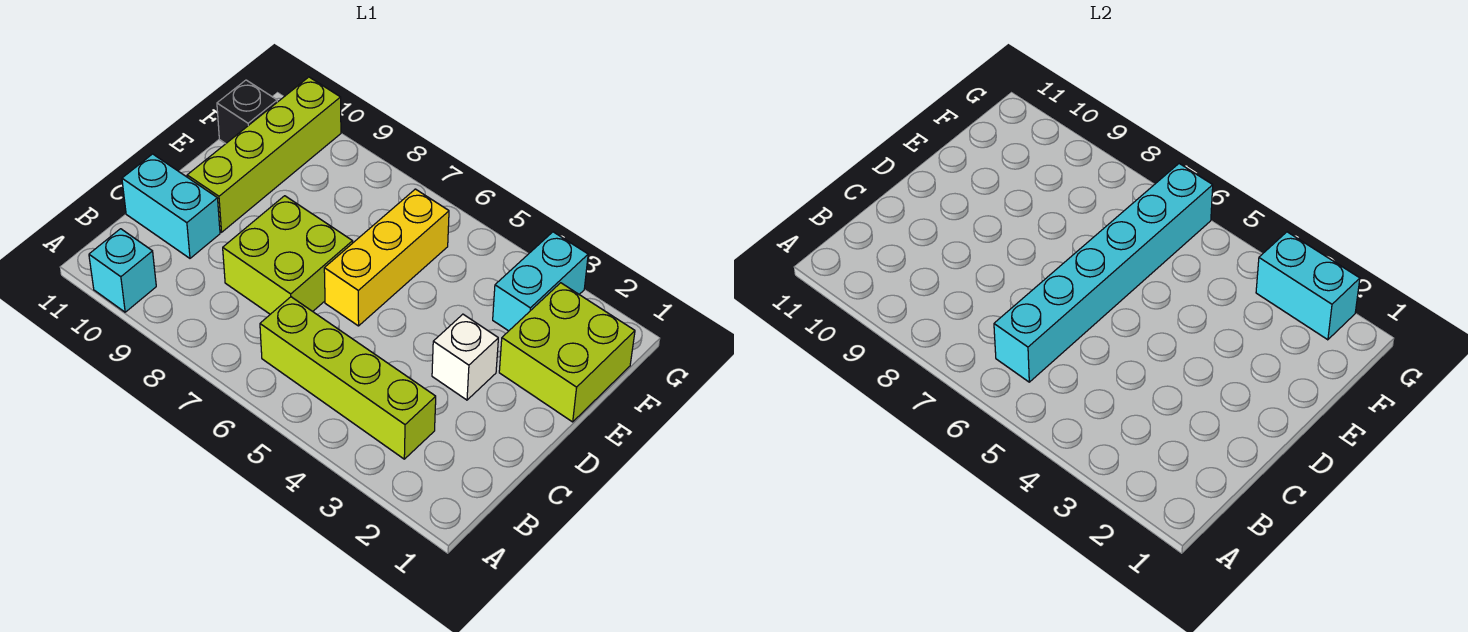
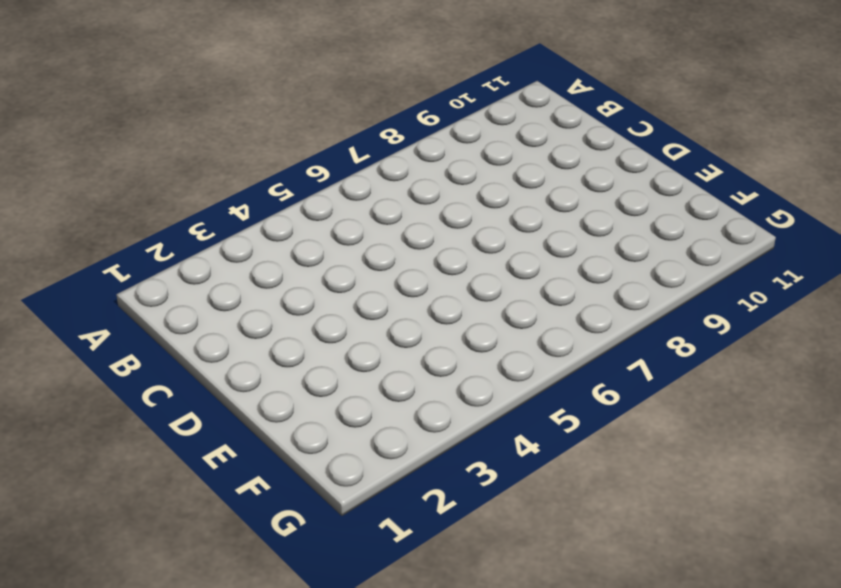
none -> cyan 1x1 brick [89,229,156,312]
none -> lime 1x4 brick [260,297,436,459]
none -> lime 2x2 brick [223,196,353,314]

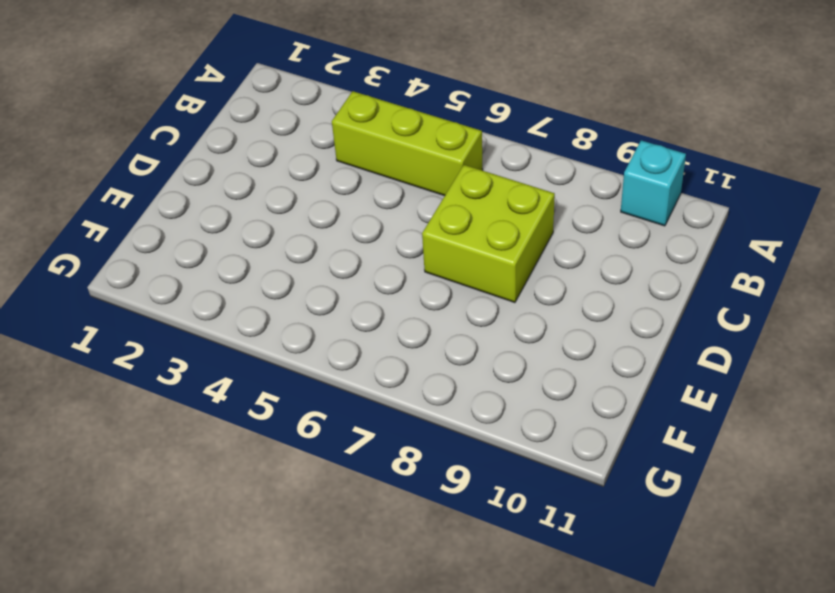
lime 1x3 brick [332,91,483,196] -> lime 1x4 brick [260,297,436,459]
none -> cyan 1x2 brick [122,154,220,258]
none -> white 1x1 brick [432,314,498,400]
none -> yellow 1x3 brick [324,189,449,326]

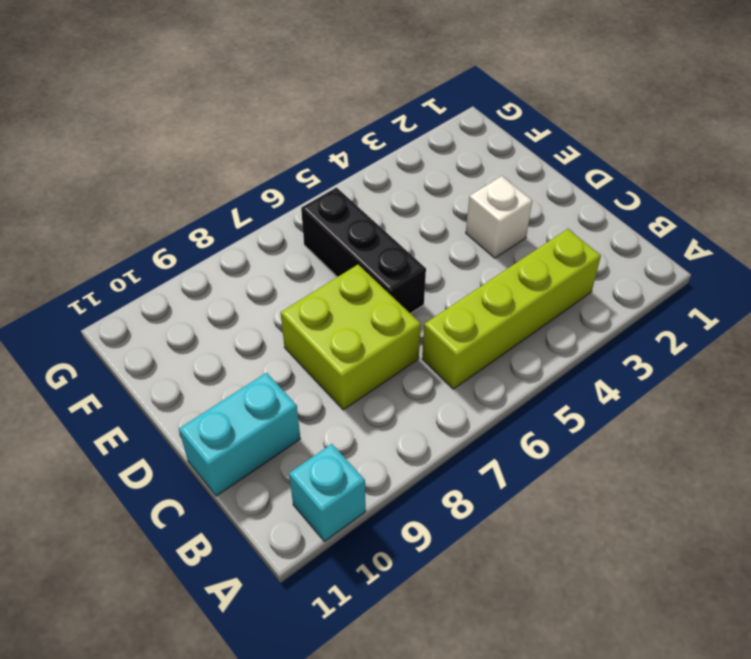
black 1x3 brick [301,188,426,314] -> yellow 1x3 brick [324,189,449,326]
none -> lime 1x4 brick [187,77,341,232]
none -> lime 2x2 brick [499,283,635,422]
none -> cyan 1x2 brick [493,232,588,331]

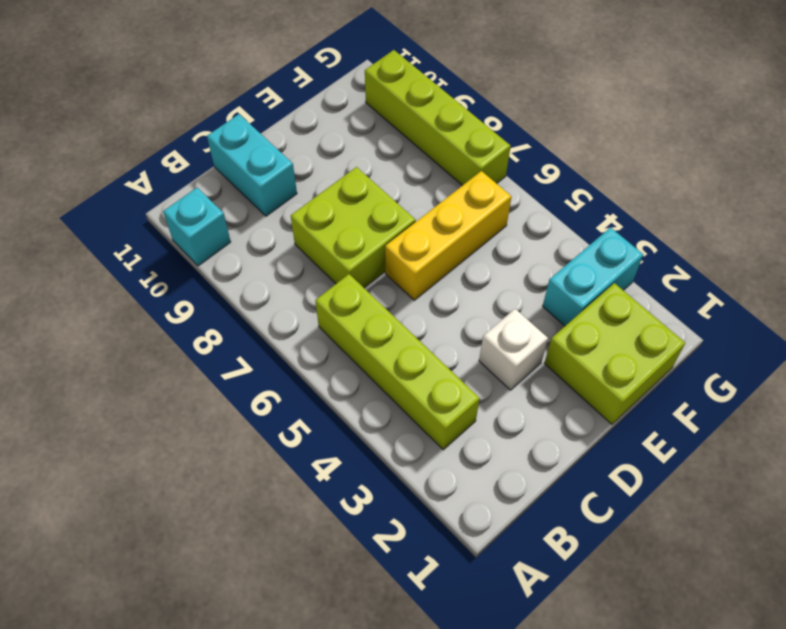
lime 1x4 brick [365,50,511,186] -> lime 1x4 brick turned to [187,77,341,232]
none -> black 1x1 brick [217,80,277,144]
none -> cyan 1x6 brick [994,164,1213,382]
none -> cyan 1x2 brick [1256,232,1360,340]

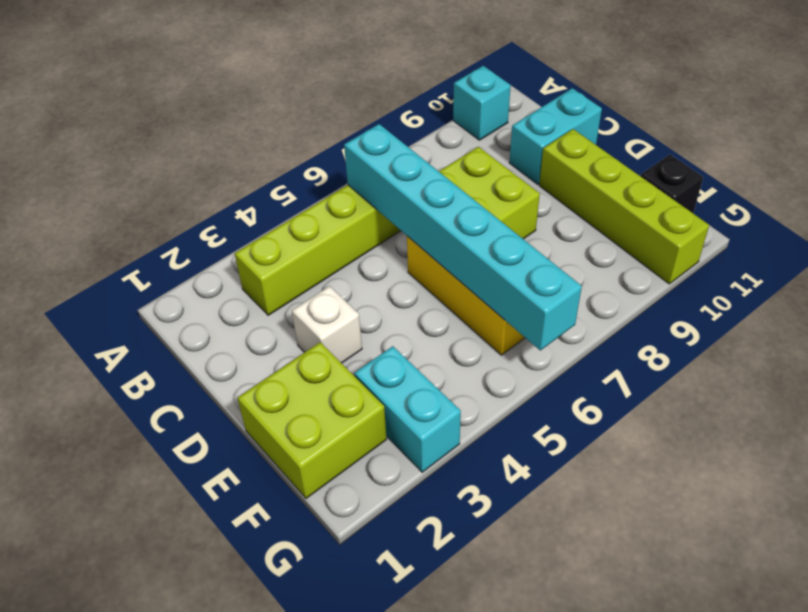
none -> cyan 1x2 brick [1256,232,1360,340]

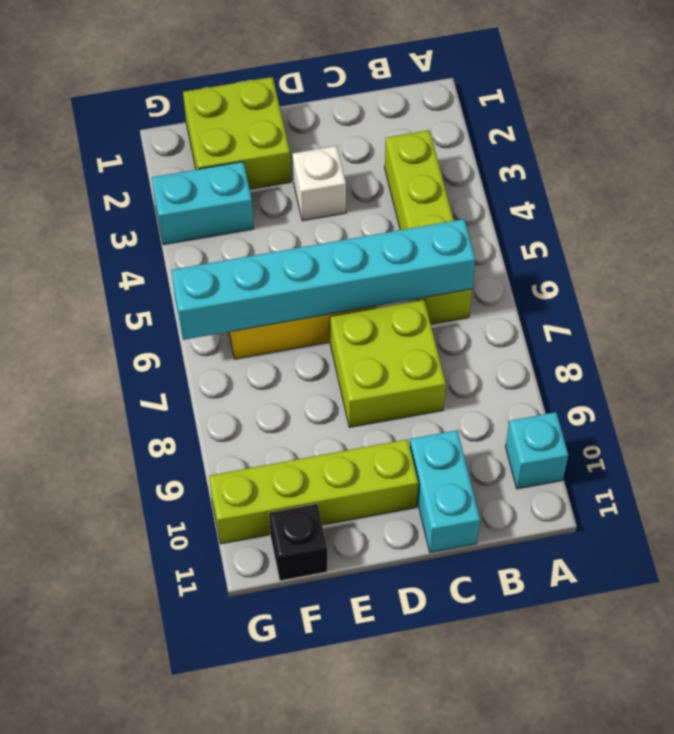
none -> cyan 1x2 brick [1256,232,1360,340]

